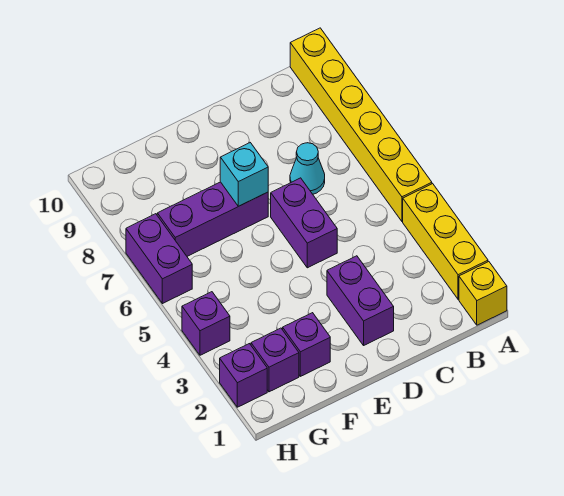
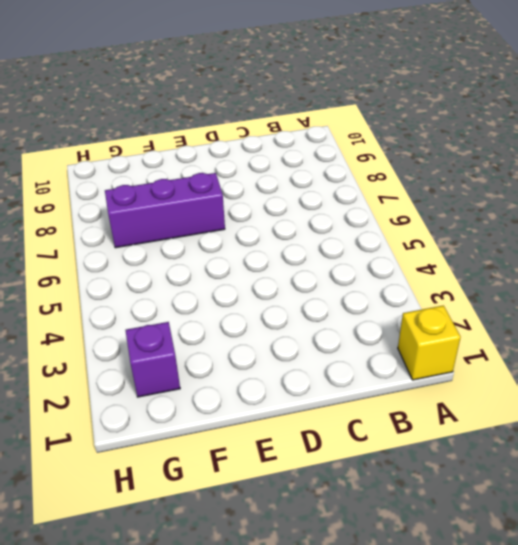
none -> yellow 1x3 brick [403,184,488,299]
none -> yellow 1x6 brick [290,28,432,221]
none -> cyan 1x1 cone [290,143,325,194]

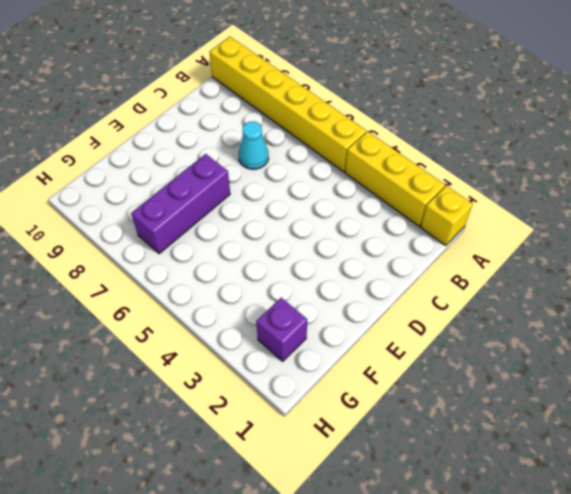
none -> purple 1x2 brick [327,256,394,345]
none -> purple 1x2 brick [271,178,337,268]
none -> purple 1x1 brick [283,313,330,376]

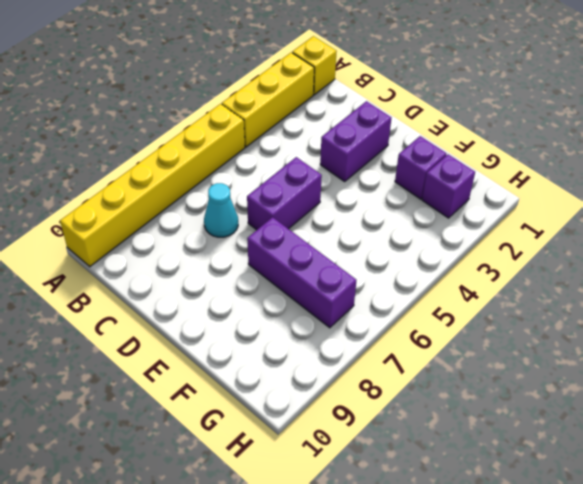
none -> purple 1x1 brick [220,344,267,407]
none -> purple 1x1 brick [182,292,230,355]
none -> purple 1x2 brick [126,214,192,304]

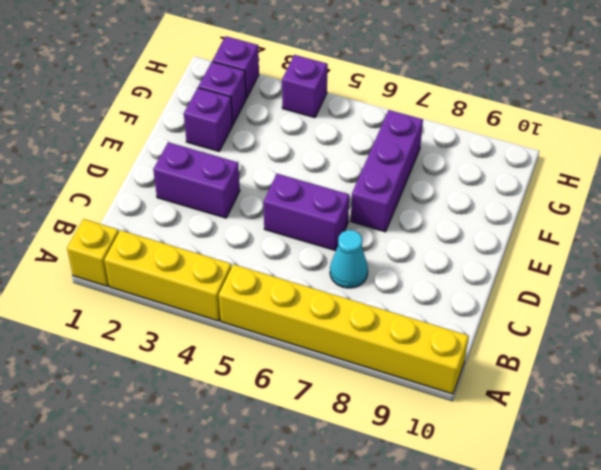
none -> purple 1x2 brick [126,214,192,304]
none -> cyan 1x1 brick [220,143,268,206]

